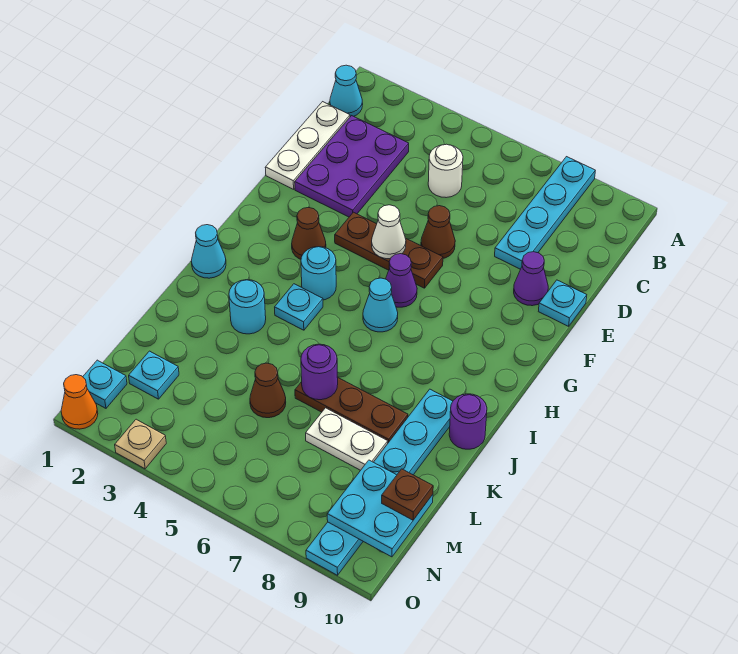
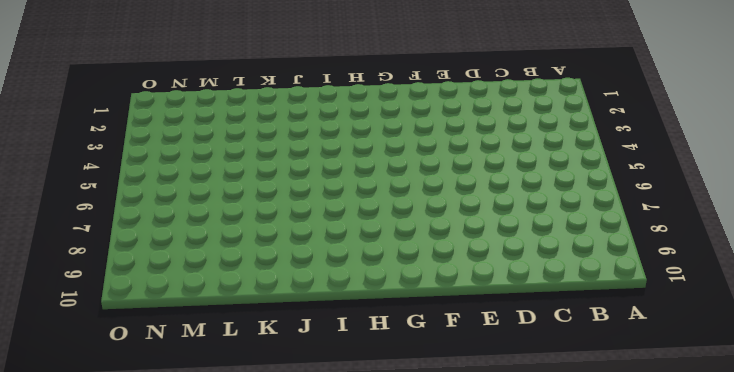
none -> cyan 1x4 plate [495,157,595,269]
none -> cyan 1x1 cone [330,65,363,117]
none -> white 1x3 plate [265,102,350,189]

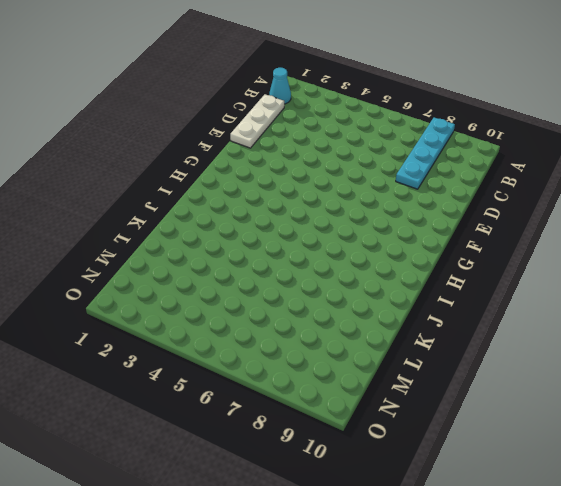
none -> purple 2x3 plate [295,116,409,217]
none -> white 1x1 round brick [428,144,463,198]
none -> brown 1x1 cone [421,206,455,258]

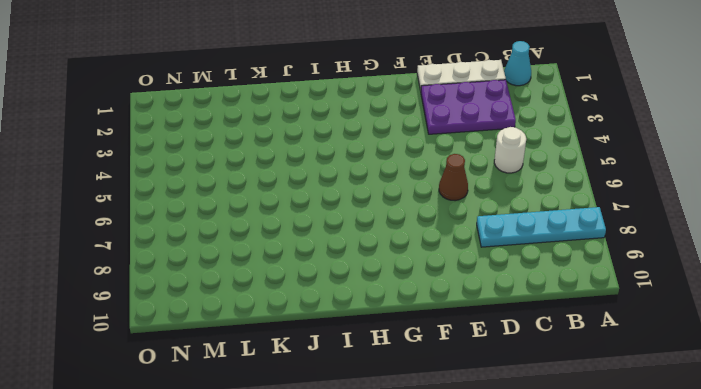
none -> purple 1x1 cone [514,252,548,306]
none -> cyan 1x1 plate [538,280,587,326]
none -> brown 1x3 plate [335,212,443,288]

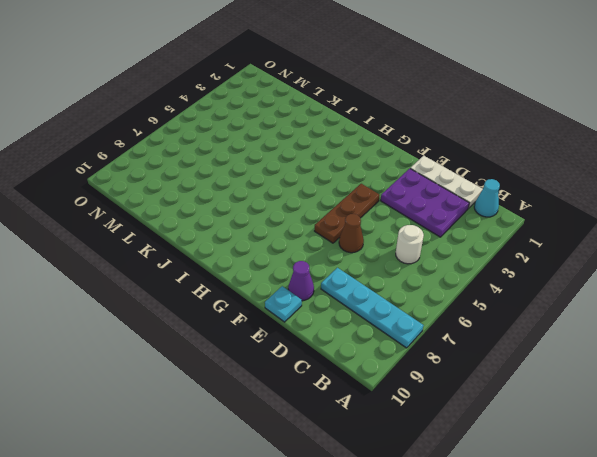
none -> brown 1x1 cone [292,207,326,259]
none -> purple 1x1 cone [386,254,417,307]
none -> cyan 1x1 round brick [301,247,336,300]

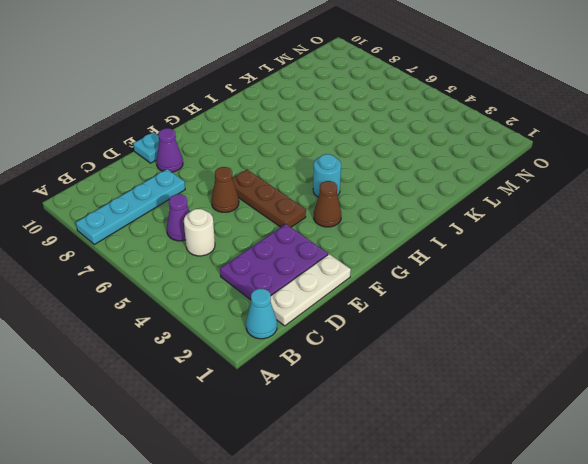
purple 1x1 cone [167,194,190,241] -> purple 1x1 cone moved to [386,254,417,307]
none -> cyan 1x1 cone [363,278,398,332]
none -> cyan 1x1 cone [191,225,226,278]
none -> cyan 1x1 plate [275,284,323,330]

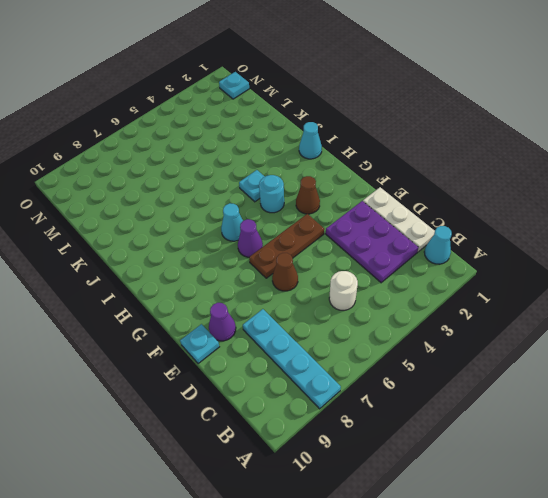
none -> cyan 1x1 round brick [229,280,266,334]
none -> cyan 1x6 plate [306,389,453,575]
none -> purple 1x1 round brick [449,394,487,449]

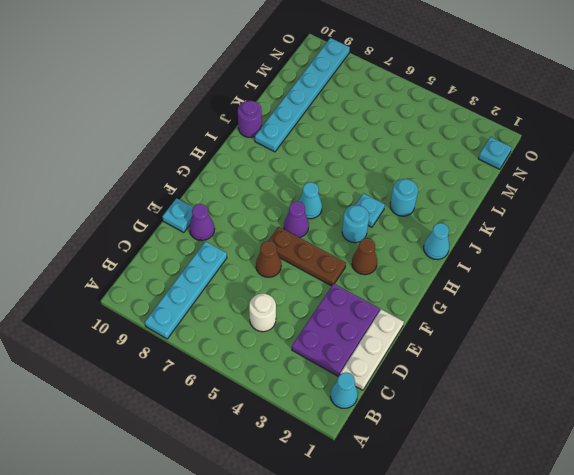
none -> brown 1x3 plate [295,377,408,443]
none -> brown 1x1 cone [250,363,286,418]
none -> white 1x2 plate [306,408,388,470]

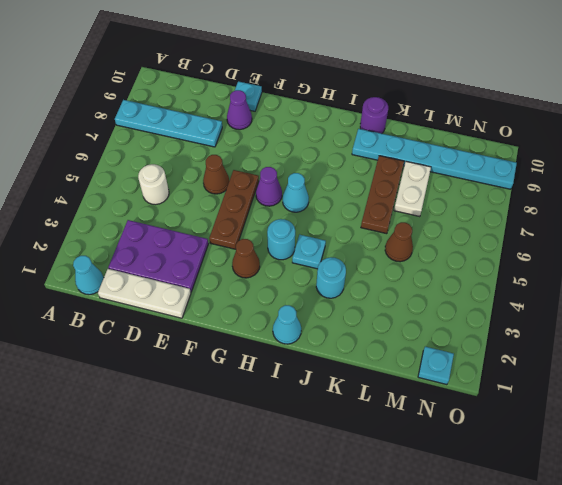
none -> cyan 1x1 plate [129,351,179,399]
none -> orange 1x1 cone [61,375,98,429]
none -> tan 1x1 plate [115,419,166,469]

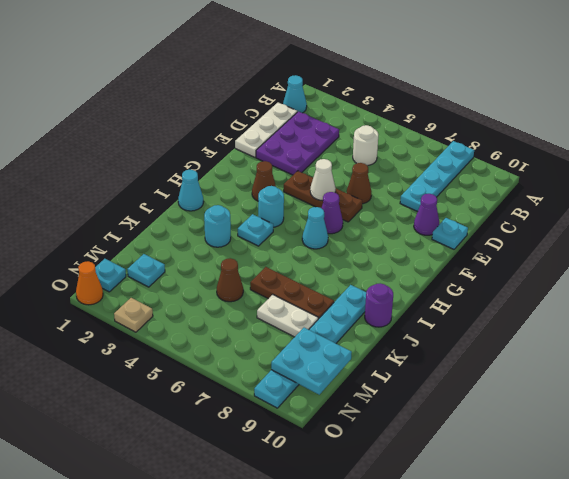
none -> purple 1x1 round brick [301,344,338,400]
none -> brown 1x1 plate [382,469,433,520]

